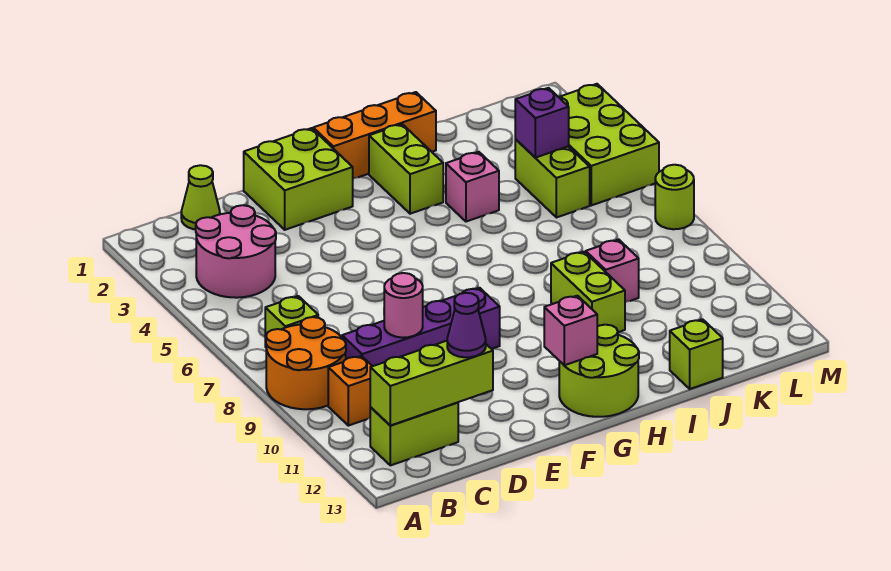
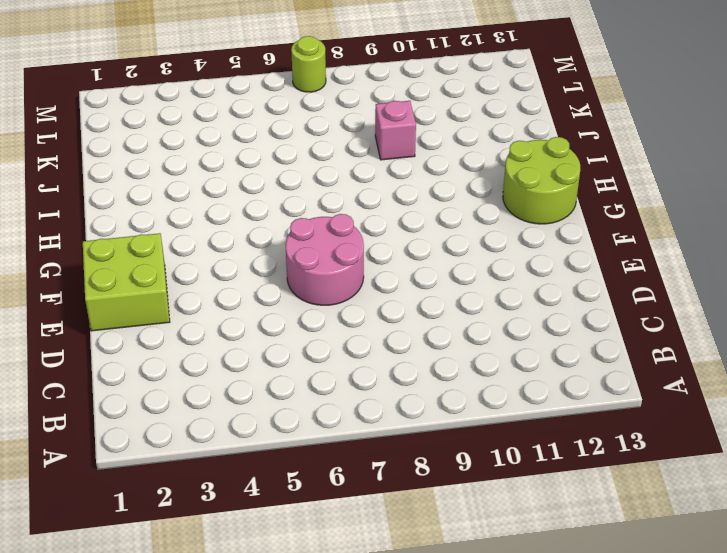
pink 2x2 round brick [286,214,364,305] -> pink 2x2 round brick moved to [196,205,276,298]
none -> orange 2x2 round brick [266,317,346,409]
none -> lime 1x1 brick [265,296,318,347]
none -> orange 1x1 brick [328,356,372,426]

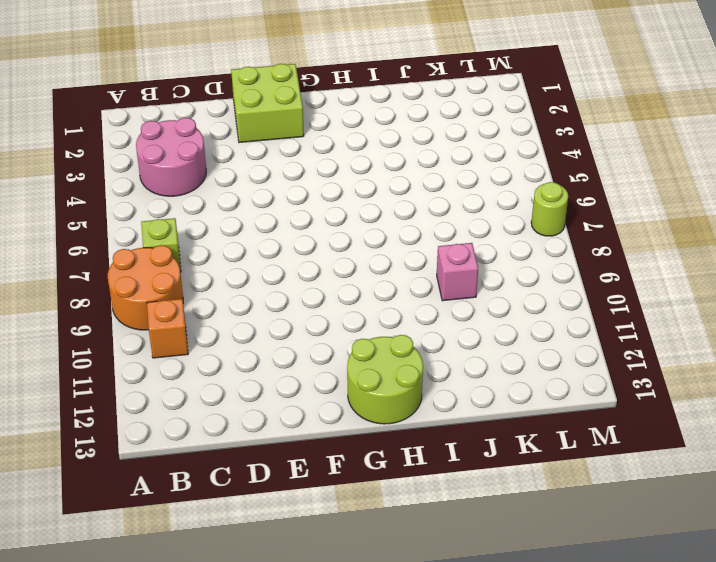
none -> lime 1x2 brick [370,403,458,465]
none -> lime 1x1 cone [181,165,220,229]
none -> purple 1x4 brick [342,288,500,366]

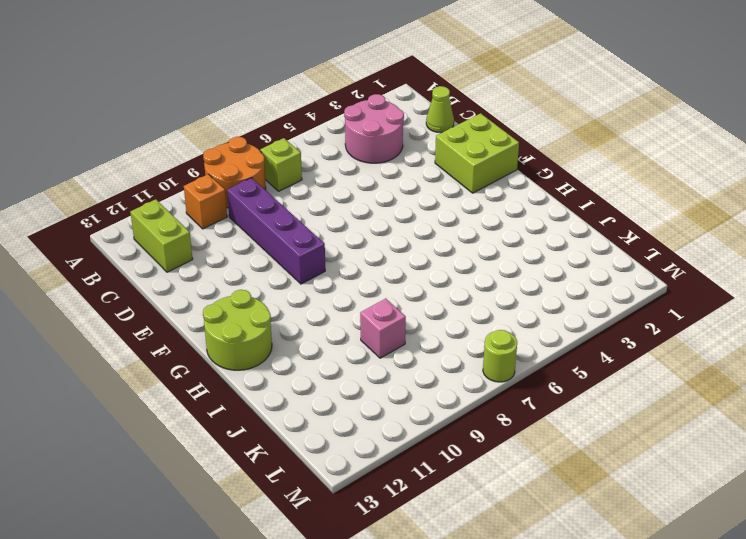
none -> orange 1x3 brick [313,92,436,179]
none -> lime 1x2 brick [369,124,443,214]
none -> pink 1x1 brick [446,152,499,222]

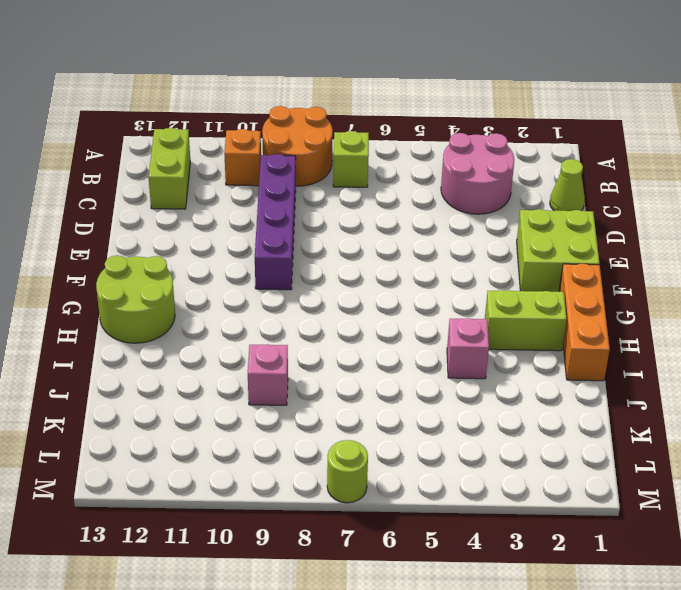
none -> lime 1x2 brick [551,252,625,332]
none -> lime 1x1 brick [670,319,723,389]
none -> lime 1x2 brick [515,139,590,218]

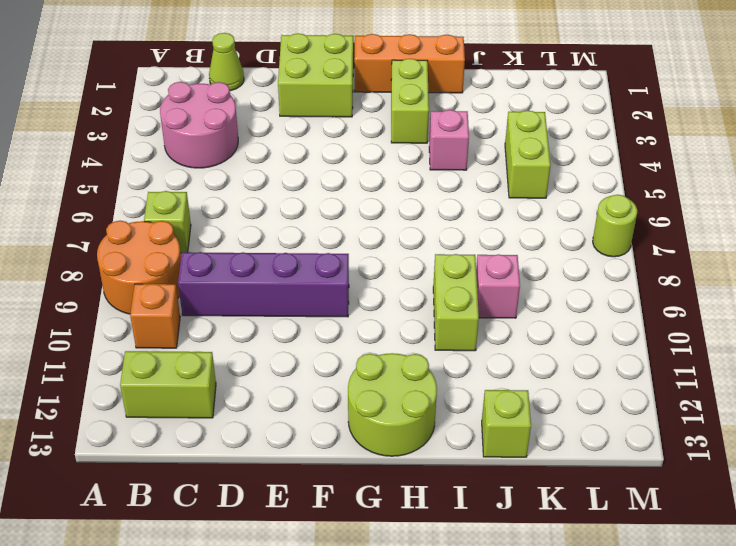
none -> lime 2x3 brick [559,84,659,205]
none -> lime 1x3 brick [370,341,493,425]
none -> pink 1x1 round brick [384,273,423,338]

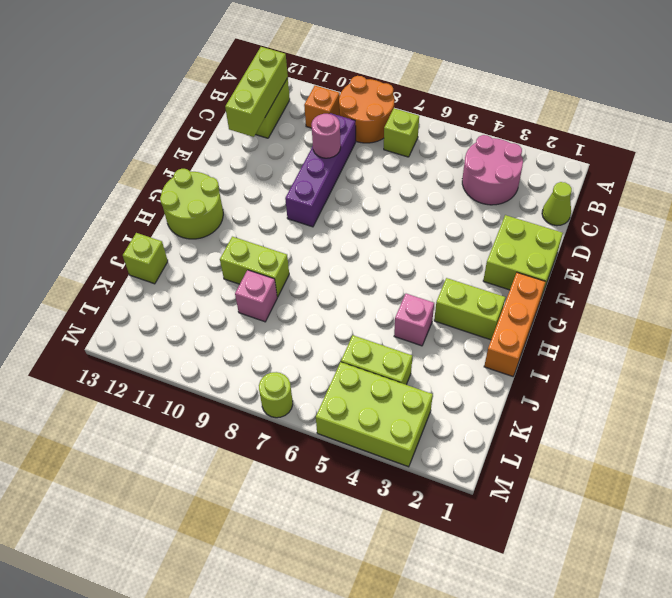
none -> pink 1x1 brick [544,296,597,365]
none -> purple 1x1 brick [515,88,569,158]
none -> purple 1x1 cone [447,293,486,357]

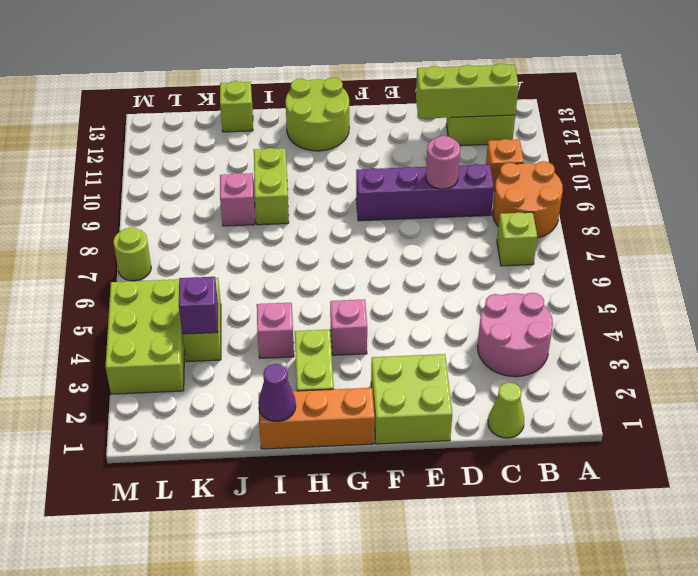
pink 1x1 brick [330,300,367,355] -> pink 1x1 brick moved to [544,296,597,365]
purple 1x1 cone [258,364,296,422] -> purple 1x1 cone moved to [447,293,486,357]

